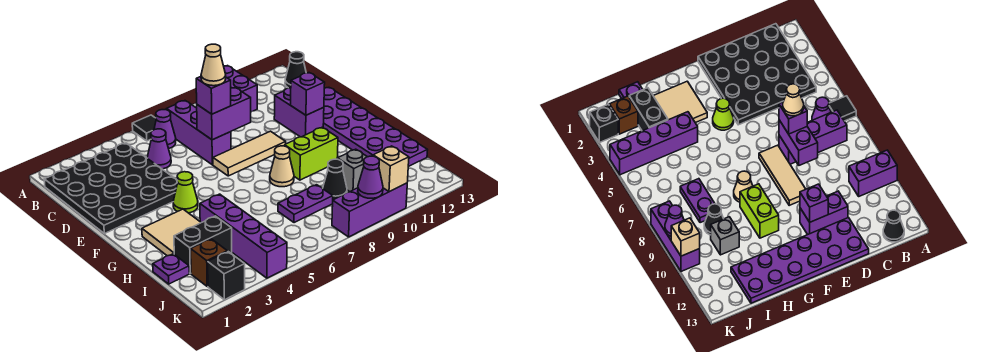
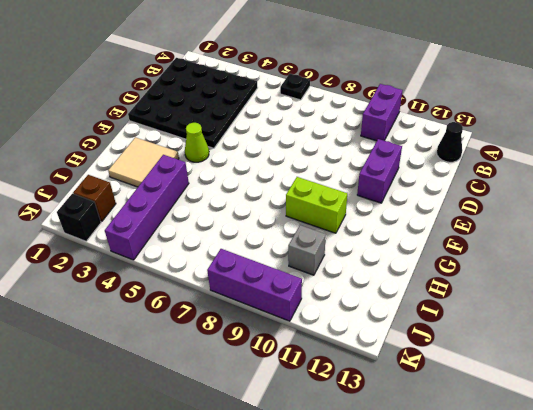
black 1x1 plate [280,74,310,100] -> black 1x1 tile [132,115,156,141]
none -> purple 1x1 cone [154,110,176,149]
none -> purple 1x3 brick [167,101,231,165]
none -> purple 1x1 cone [147,129,171,169]

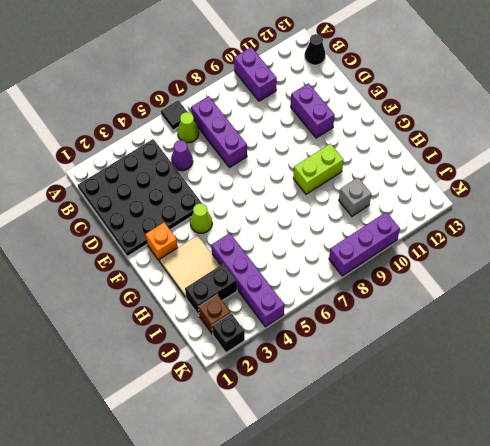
lime 1x1 cone [177,112,199,143] -> purple 1x1 cone [154,110,176,149]
orange 1x1 brick [146,223,178,262] -> none
none -> purple 2x6 plate [323,88,427,167]
none -> tan 1x3 tile [213,131,286,176]
none -> tan 1x1 cone [270,146,294,187]

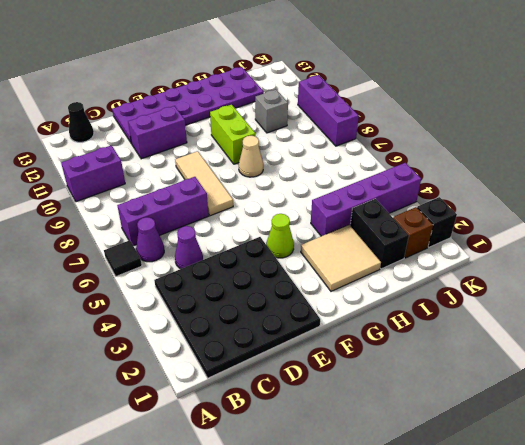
none -> purple 1x1 plate [153,254,189,284]
none -> purple 1x2 plate [278,185,333,223]
none -> black 1x1 cone [323,159,347,200]

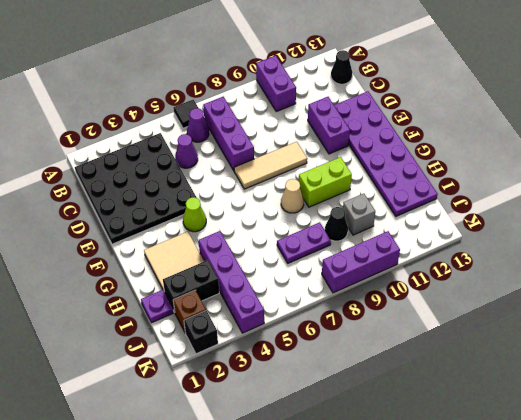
none -> purple 1x2 brick [197,87,251,140]
none -> purple 1x1 brick [291,73,325,115]
none -> purple 1x1 cone [358,156,383,198]

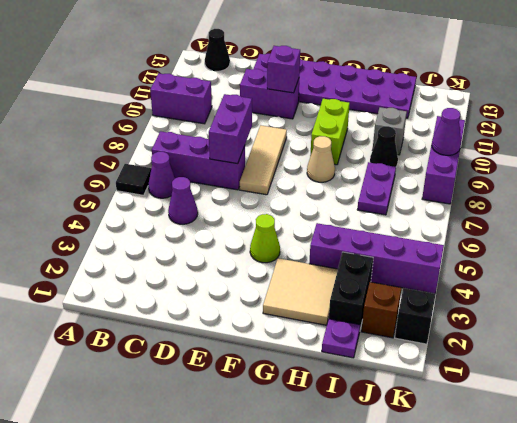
none -> black 4x4 plate [44,143,178,234]
none -> tan 1x1 brick [373,146,409,192]
none -> purple 1x1 brick [196,77,231,114]

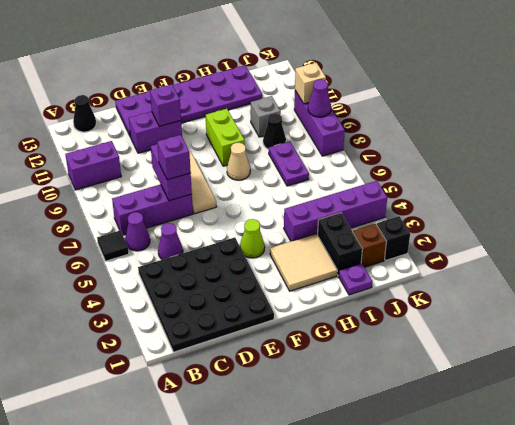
none -> tan 1x1 cone [201,44,226,86]

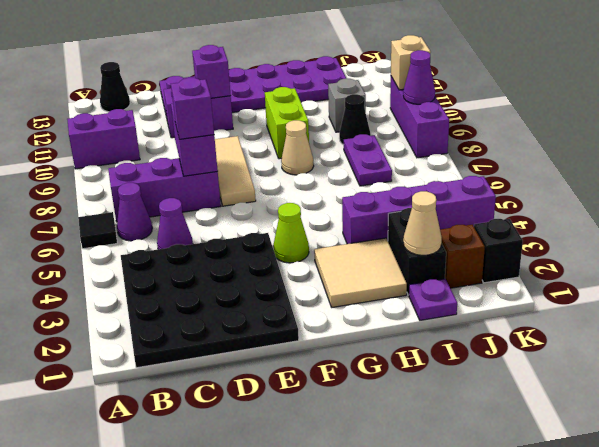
tan 1x1 cone [403,191,442,255] -> tan 1x1 cone moved to [201,44,226,86]

